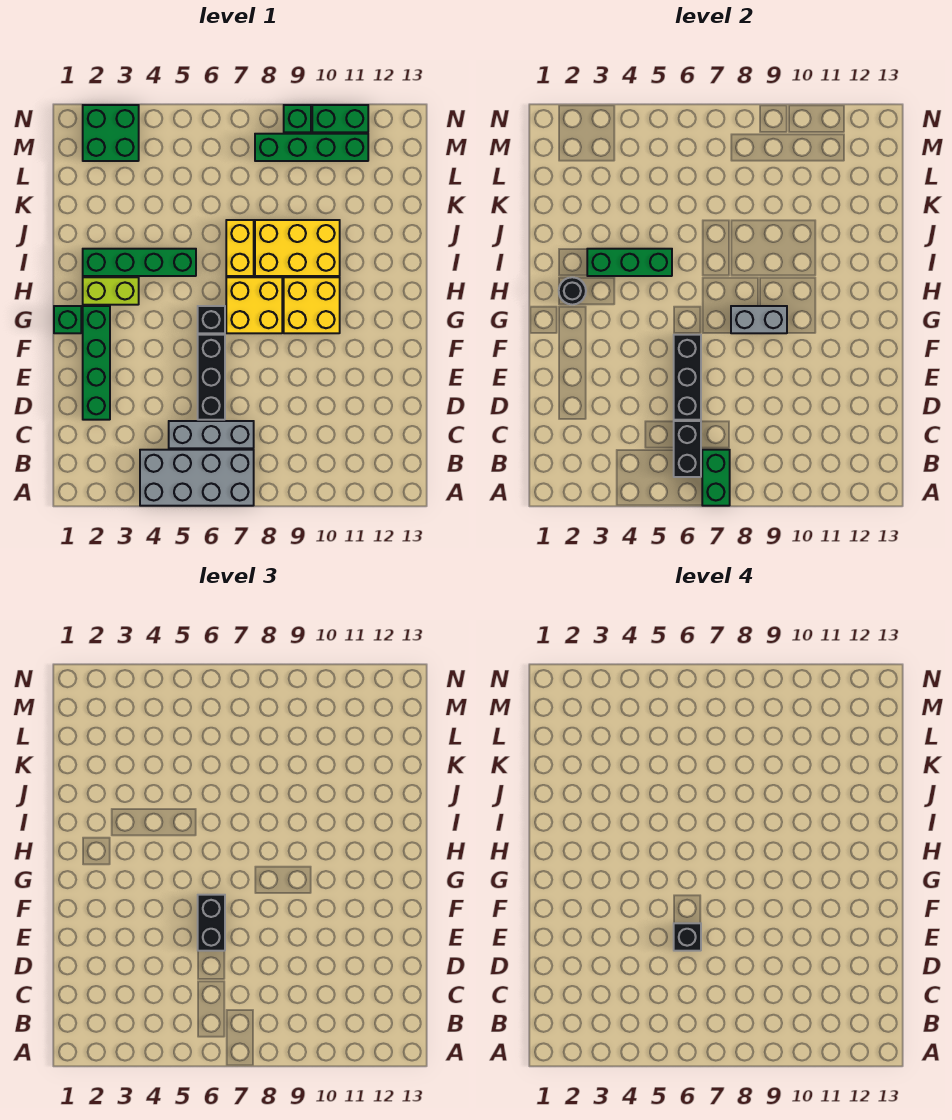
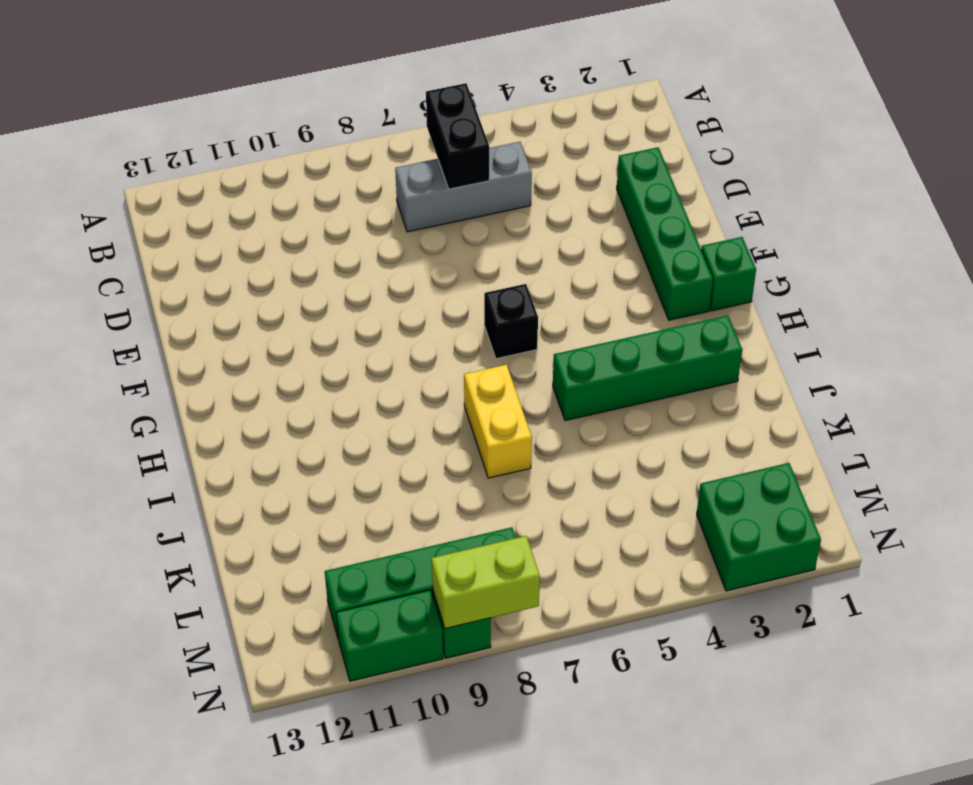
lime 1x2 brick [432,536,540,629] -> lime 1x2 brick moved to [83,277,139,305]
none -> grey 2x4 brick [140,450,254,506]
none -> black 1x3 brick [198,335,225,420]
none -> yellow 2x2 brick [226,277,282,333]

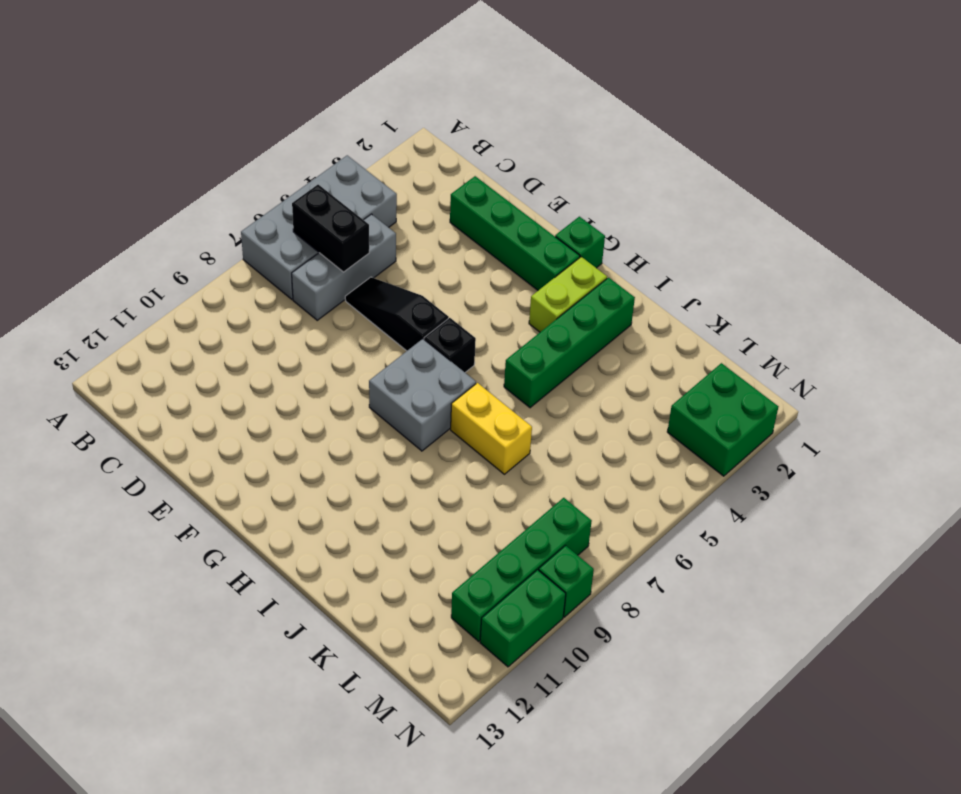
black 1x3 slope [345,277,449,351] -> black 1x3 brick [198,335,225,420]
grey 2x2 brick [369,339,476,451] -> yellow 2x2 brick [226,277,282,333]
none -> yellow 2x2 brick [284,277,340,333]
none -> yellow 2x3 brick [255,220,340,276]
none -> green 1x2 brick [702,450,730,506]

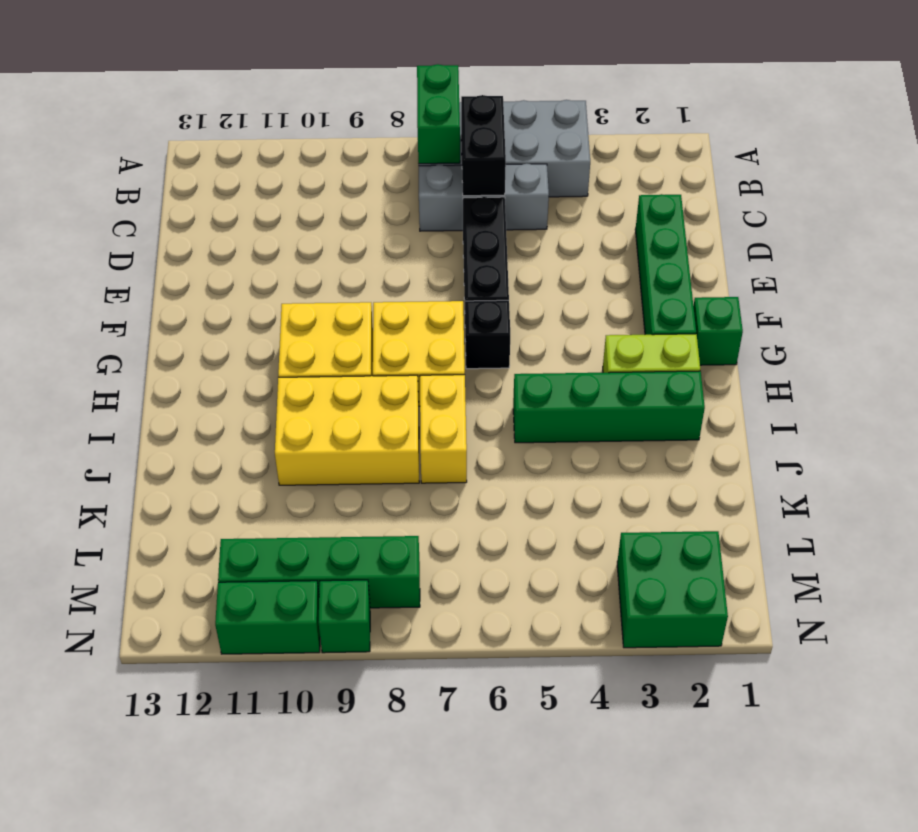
none -> black 1x3 brick [674,335,701,420]
none -> grey 1x2 brick [731,306,787,333]
none -> black 1x1 round brick [559,277,586,305]

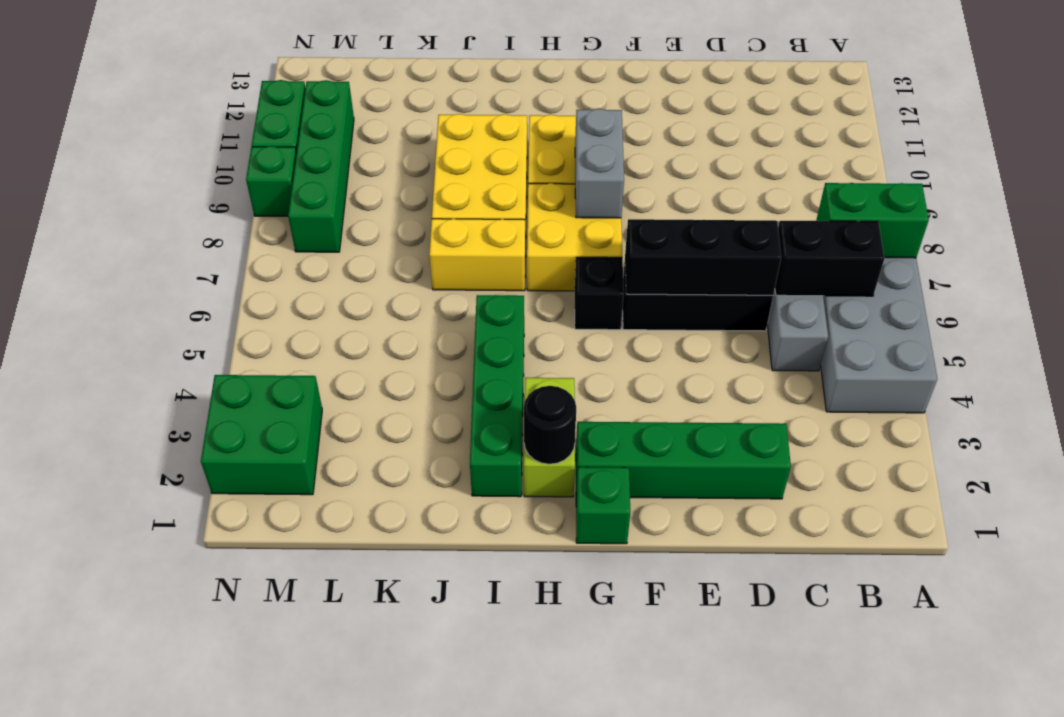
none -> green 1x3 brick [587,249,672,276]
none -> black 1x2 brick [198,895,225,951]
none -> black 1x1 brick [674,923,701,951]

